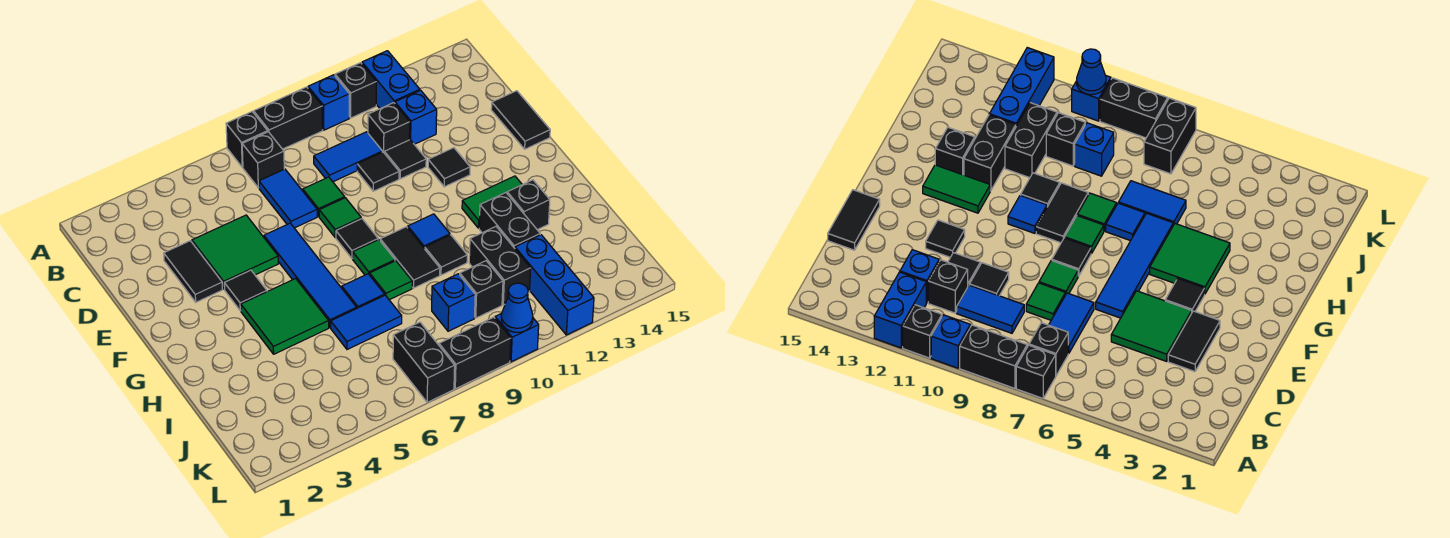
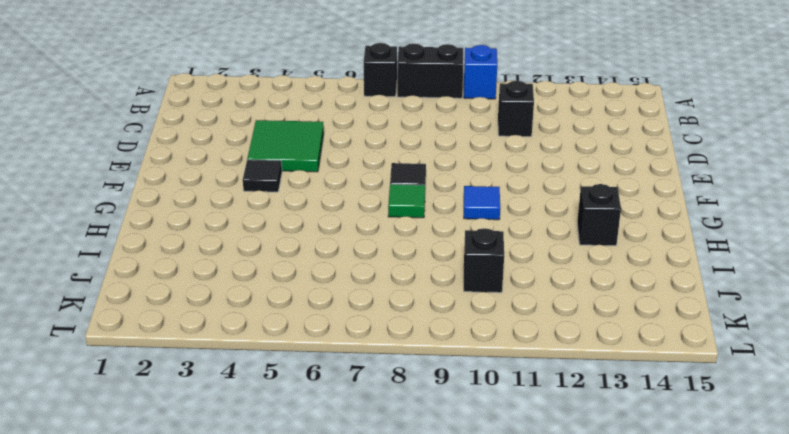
none -> black 1x1 brick [335,63,376,118]
none -> blue 1x2 brick [362,51,420,109]
none -> black 1x1 brick [242,132,284,188]
none -> blue 1x2 tile [259,169,317,228]

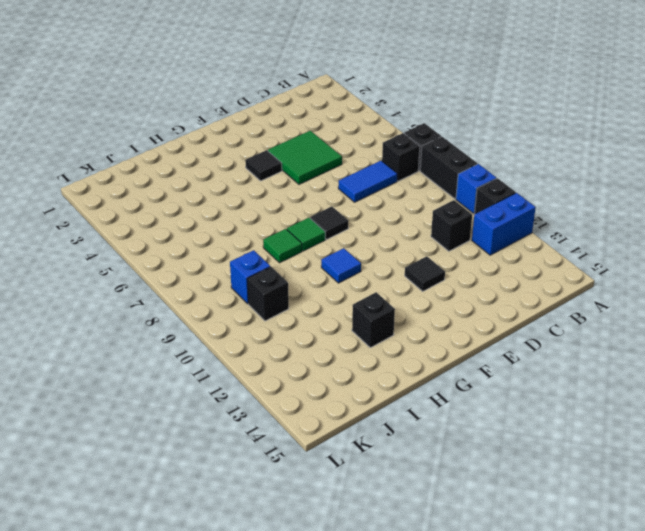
none -> blue 1x2 tile [314,132,382,182]
none -> blue 1x1 brick [395,90,437,144]
none -> black 1x2 tile [164,241,223,302]
none -> green 1x1 tile [303,177,345,216]

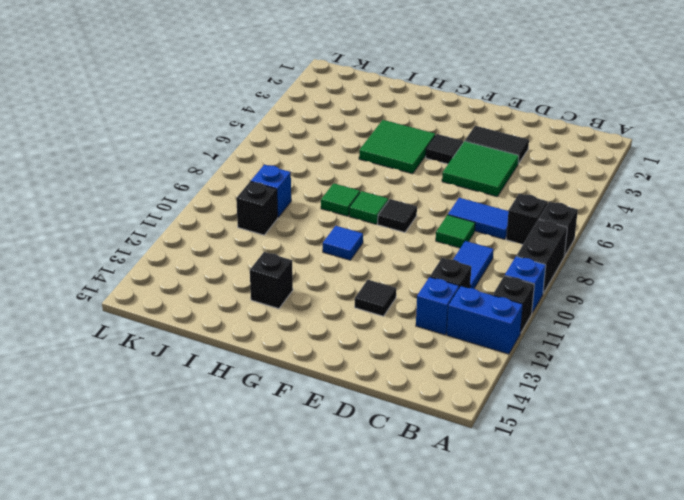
none -> black 1x1 tile [357,152,399,191]
none -> black 1x1 tile [385,140,426,179]
none -> black 1x2 tile [491,91,550,149]
none -> blue 1x4 tile [264,223,357,328]

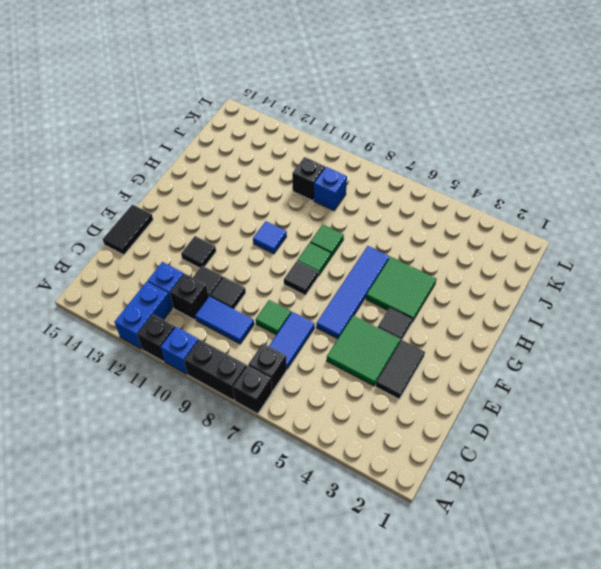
none -> green 1x1 tile [319,198,361,237]
none -> black 1x2 tile [380,227,440,288]
none -> green 1x2 tile [462,176,522,228]
none -> blue 1x1 tile [342,274,385,308]

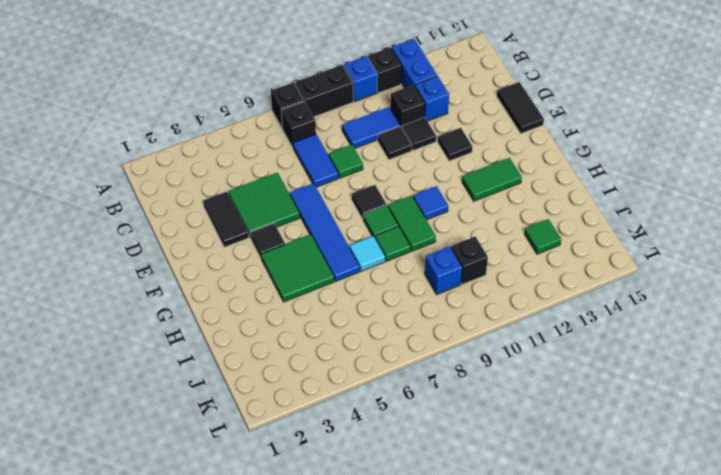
green 1x2 tile [388,196,436,251] -> black 1x2 tile [380,227,440,288]
cyan 1x1 tile [350,236,385,271] -> blue 1x1 tile [342,274,385,308]
green 1x1 tile [524,219,561,254] -> green 1x1 tile moved to [319,198,361,237]
none -> black 1x1 tile [425,235,467,275]
none -> black 1x2 brick [479,193,540,248]
none -> black 1x1 brick [507,180,550,230]
none -> blue 1x2 tile [331,295,402,349]

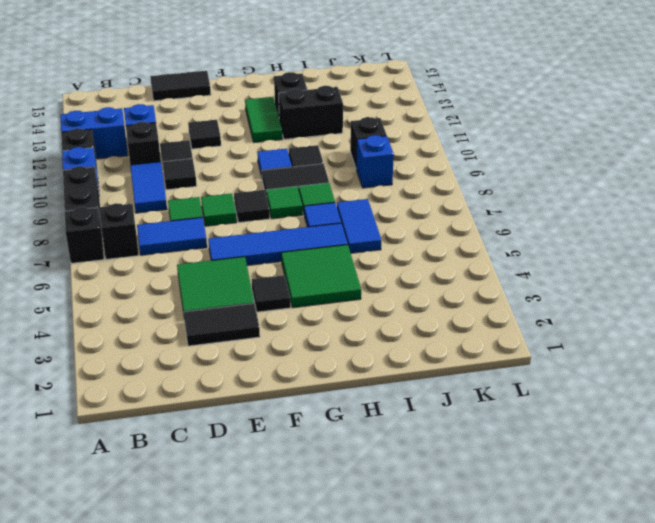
none -> black 1x2 brick [469,227,531,305]
none -> blue 1x3 brick [515,235,594,335]
none -> black 1x2 brick [393,322,455,402]
none -> black 1x2 brick [439,317,511,389]

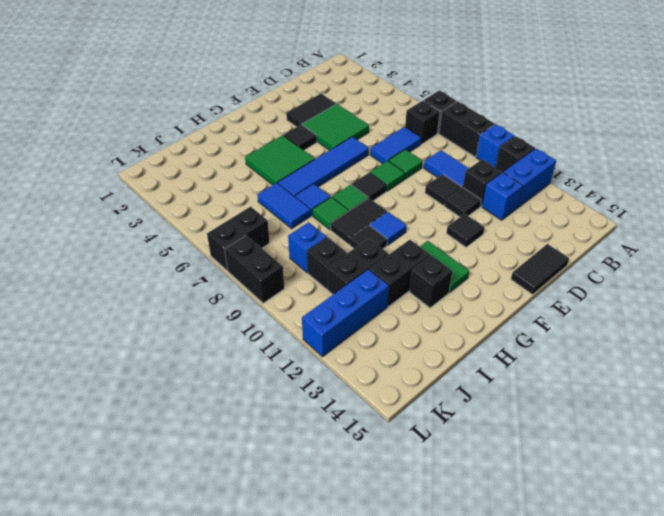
none -> blue 1x1 brick [495,314,539,362]
none -> blue 1x1 cone [501,283,533,332]

